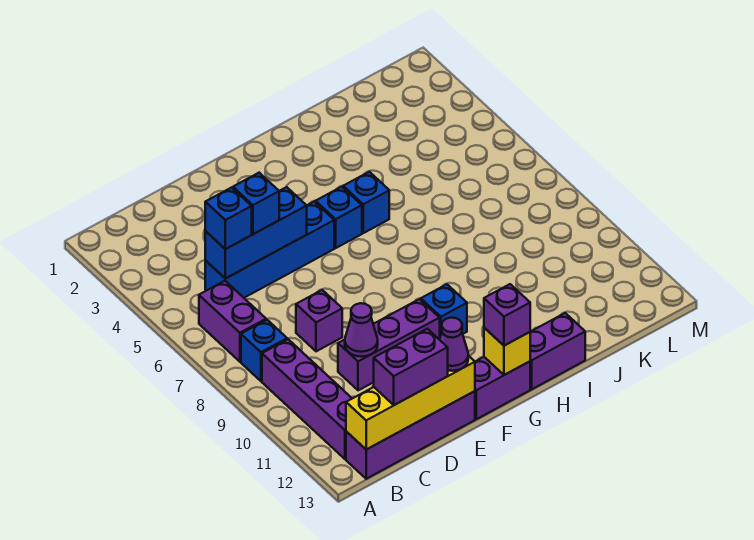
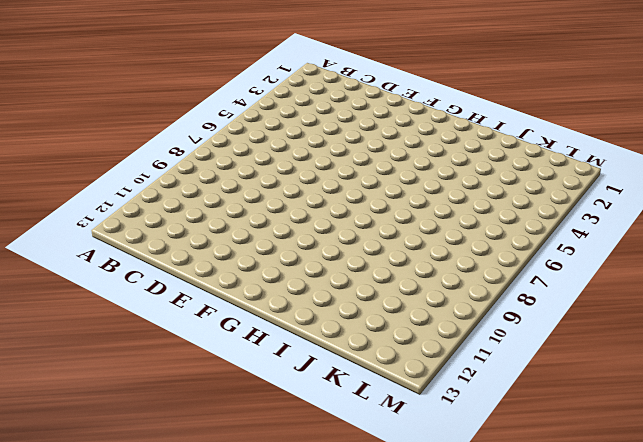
none -> purple 1x2 brick [199,281,266,362]
none -> blue 1x1 brick [241,320,287,381]
none -> purple 1x4 brick [262,339,352,459]

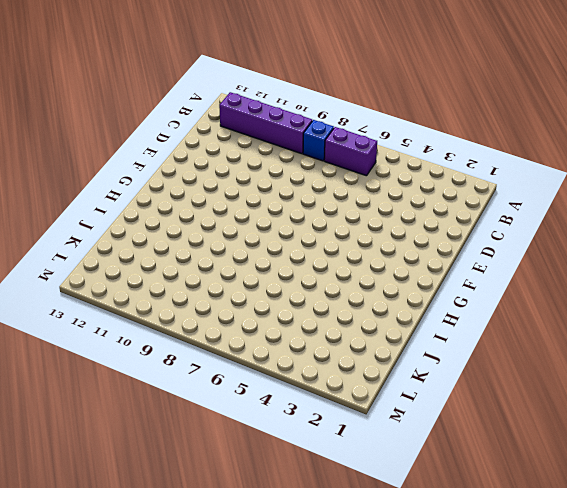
none -> purple 1x4 brick [346,391,475,479]
none -> blue 1x4 brick [205,202,334,298]
none -> purple 1x1 brick [296,290,342,351]

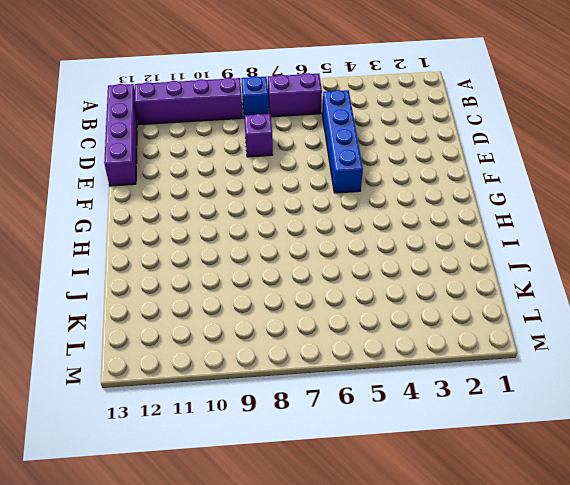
none -> purple 1x3 brick [338,299,440,390]
none -> purple 1x2 brick [475,357,530,419]
none -> blue 1x1 brick [316,187,362,248]

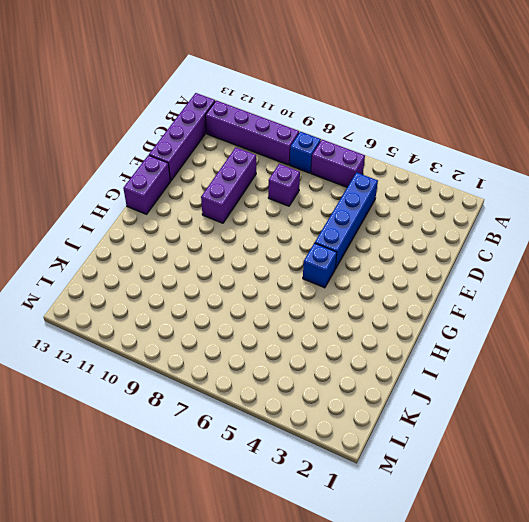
none -> blue 1x1 brick [421,284,467,336]
none -> blue 1x1 brick [343,172,389,233]
none -> purple 1x2 brick [530,313,585,389]

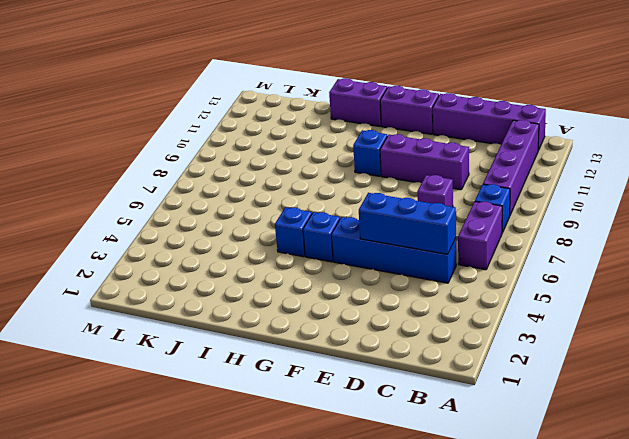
none -> yellow 1x4 brick [346,356,475,449]
none -> purple 1x1 cone [345,303,378,357]
none -> yellow 1x1 brick [484,328,530,375]

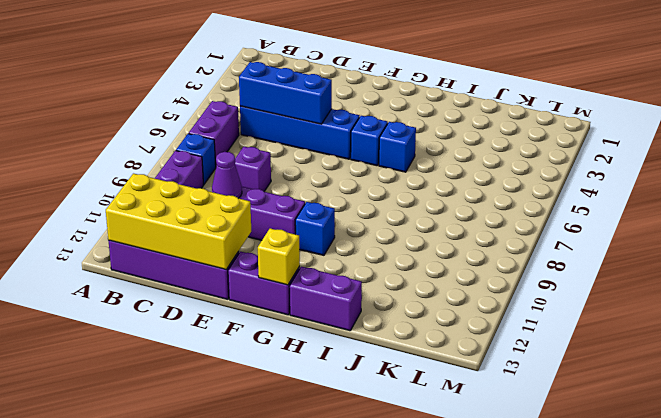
yellow 2x4 brick [106,174,251,269] -> yellow 1x4 brick [346,356,475,449]
none -> blue 1x1 brick [205,188,252,249]
none -> purple 1x2 brick [374,329,448,405]
none -> blue 1x1 brick [233,173,279,234]

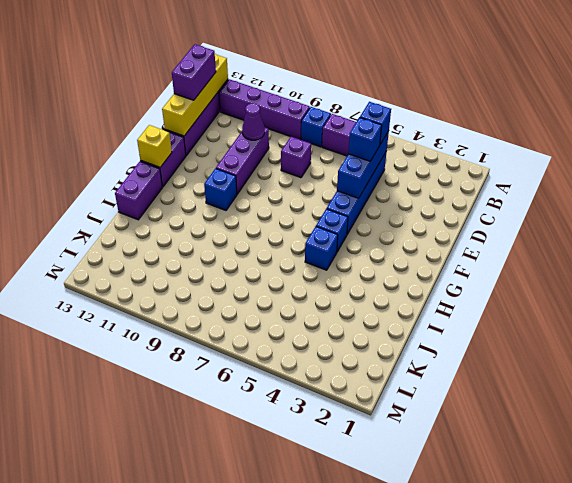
none -> purple 1x1 cone [440,318,468,371]
none -> purple 1x1 brick [484,284,530,346]

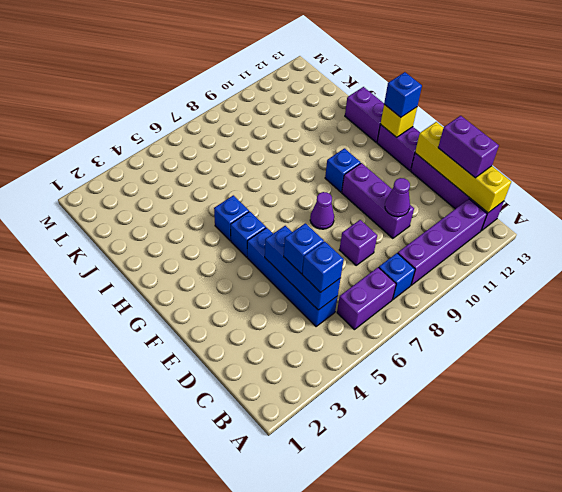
purple 1x1 cone [310,192,334,229] -> purple 1x1 cone moved to [440,318,468,371]
blue 1x1 brick [384,72,422,118] -> purple 1x1 brick [484,284,530,346]

